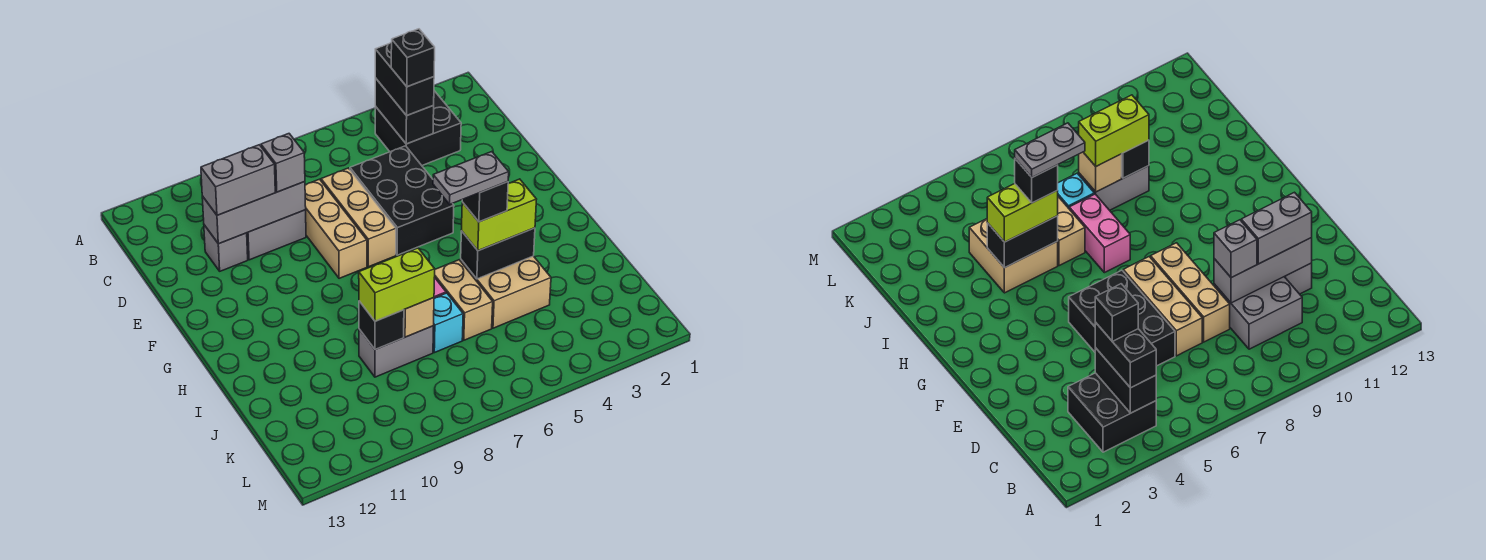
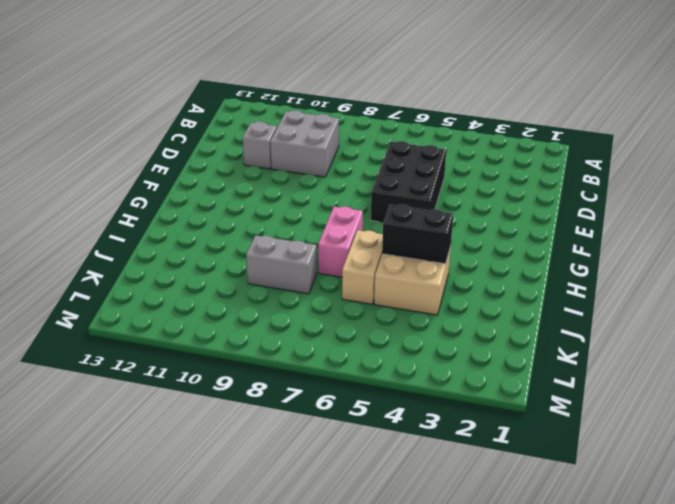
none -> black 2x2 brick [375,91,461,165]
none -> tan 1x3 brick [321,168,396,267]
none -> tan 1x3 brick [305,179,367,278]

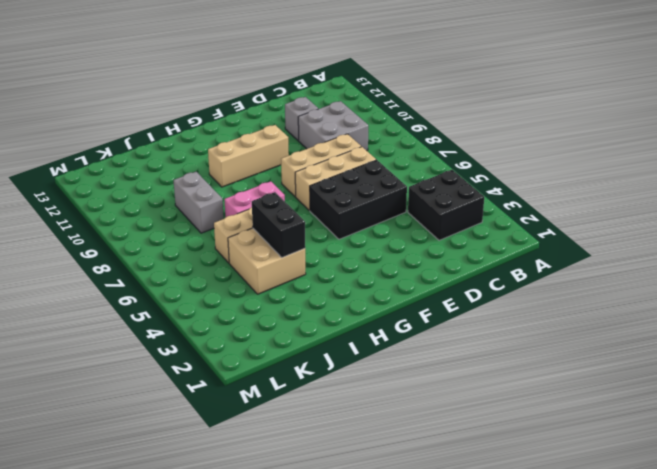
tan 1x3 brick [208,125,289,187] -> none
none -> cyan 1x1 brick [433,293,463,353]
none -> black 1x2 brick [375,78,434,144]
none -> grey 1x3 brick [202,182,306,244]

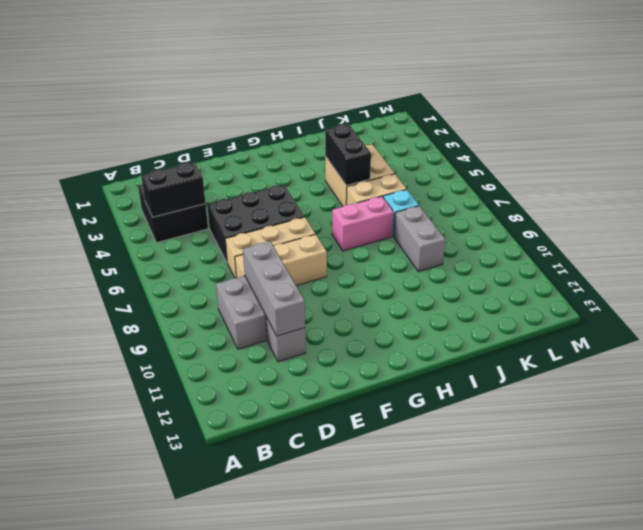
none -> tan 1x1 brick [404,298,434,337]
none -> black 1x1 brick [359,301,404,350]
none -> black 1x2 brick [375,42,434,116]

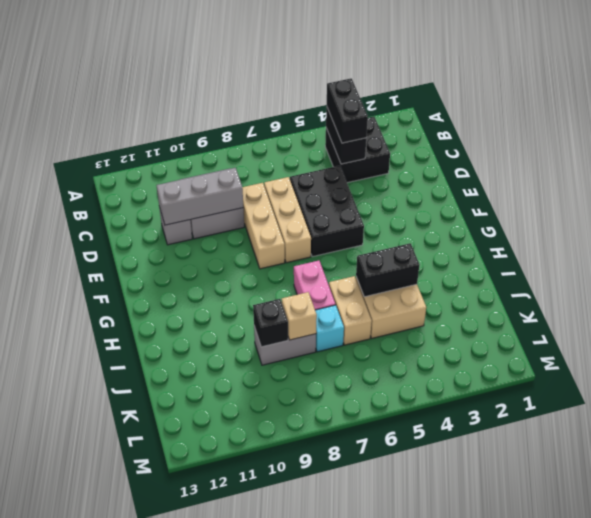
none -> grey 1x1 brick [261,134,305,192]
none -> grey 1x2 brick [201,145,275,215]
none -> lime 1x2 brick [462,179,537,251]

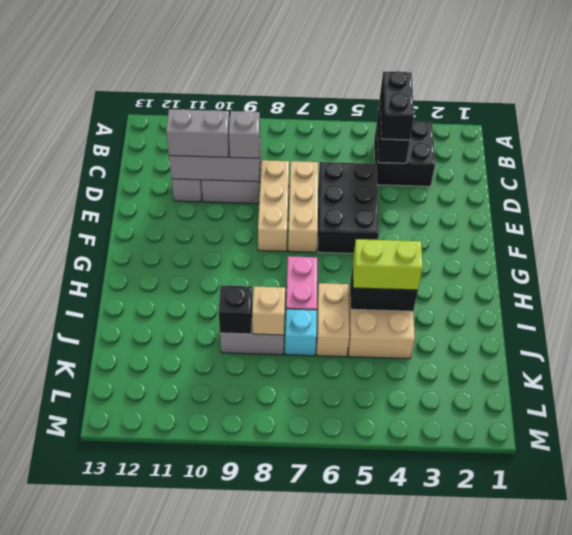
none -> lime 1x2 brick [359,248,435,321]
none -> black 1x1 brick [391,29,435,87]
none -> black 1x1 brick [462,182,508,222]

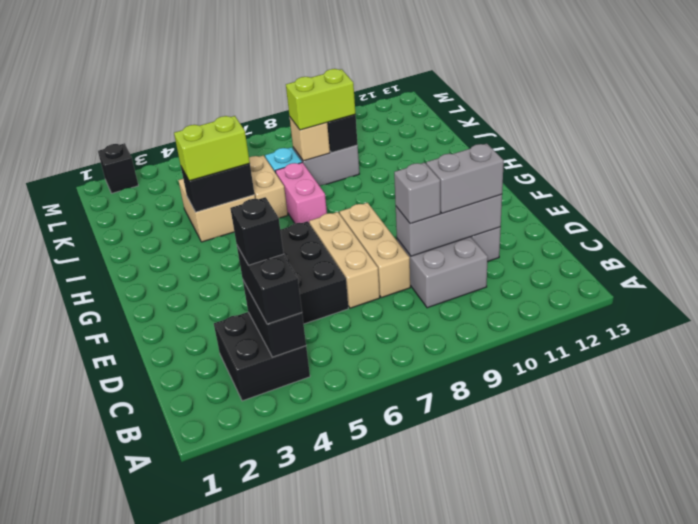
black 1x1 brick [98,143,138,193] -> black 1x1 brick moved to [462,182,508,222]
none -> grey 1x2 plate [433,152,509,204]

